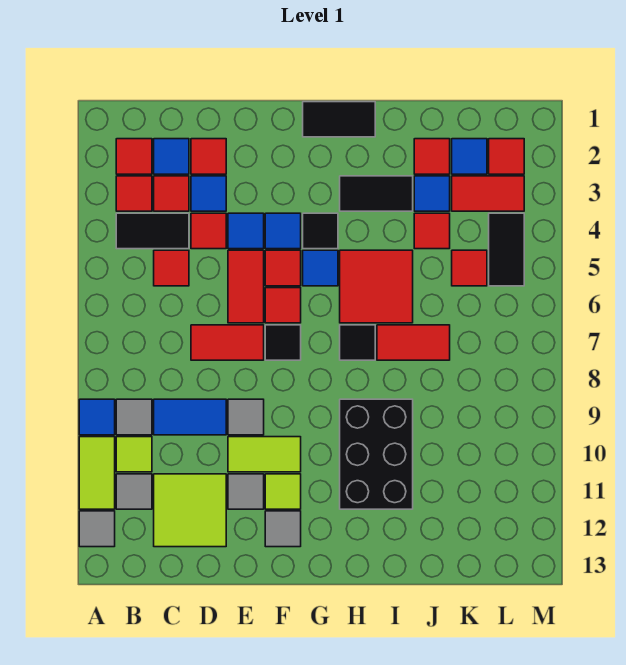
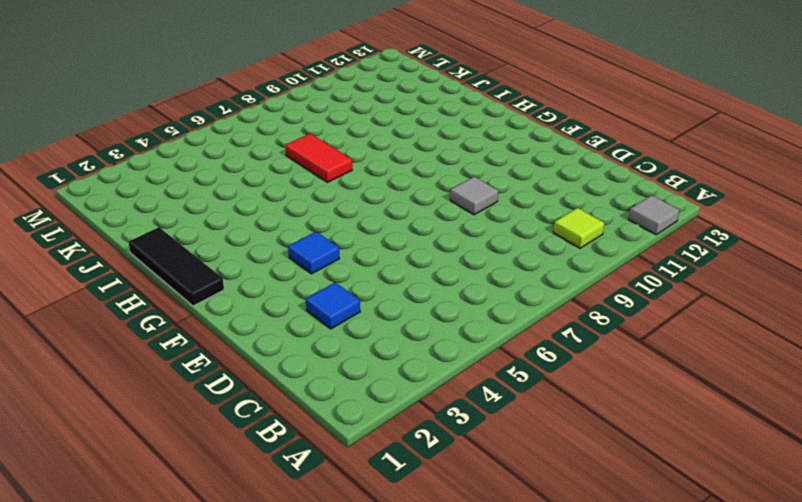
black 1x3 tile [128,227,224,306] -> black 1x2 tile [303,102,375,137]
none -> blue 1x1 tile [79,399,115,435]
none -> lime 1x2 tile [79,437,115,509]
none -> red 1x1 tile [116,139,152,174]
none -> red 1x1 tile [116,176,152,211]

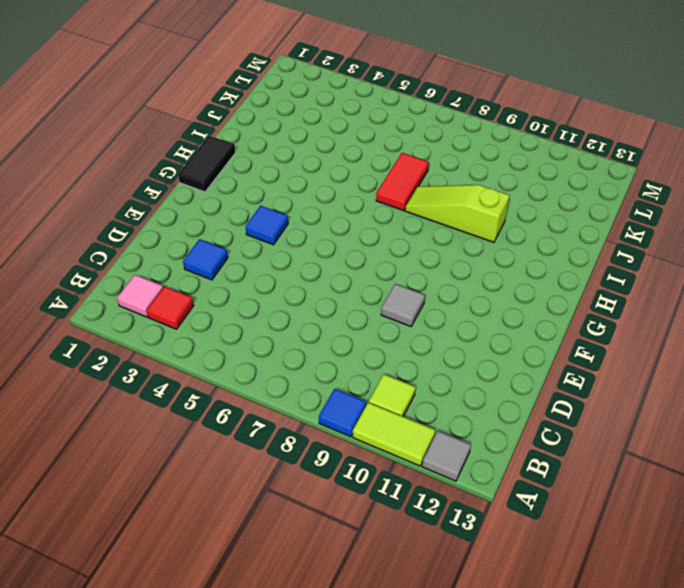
pink 1x1 tile [117,275,163,317] -> red 1x1 tile [116,139,152,174]
lime 1x3 slope [405,185,510,242] -> black 2x3 brick [340,399,413,509]
none -> black 1x2 tile [116,213,189,249]
none -> grey 1x1 tile [116,399,152,435]
none -> grey 1x1 tile [116,474,152,509]
none -> blue 1x1 tile [154,139,189,174]

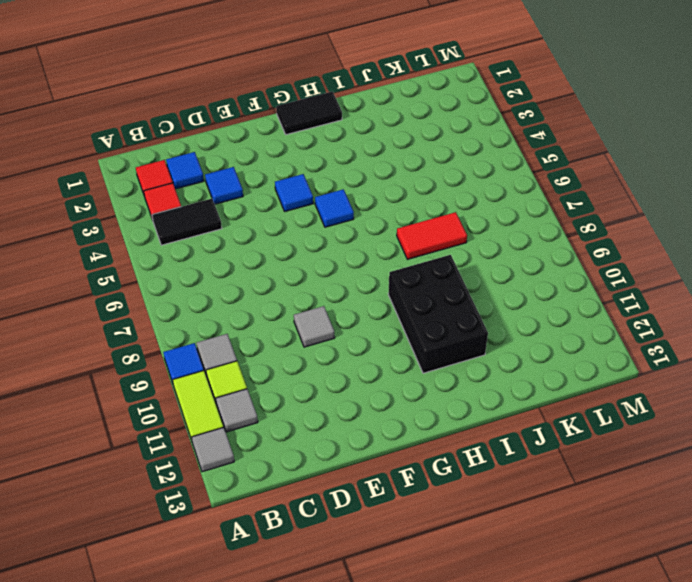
none -> red 1x1 tile [154,176,189,211]
none -> red 1x1 tile [154,250,189,286]
none -> blue 1x2 tile [154,399,226,435]
none -> lime 2x2 tile [154,474,226,547]

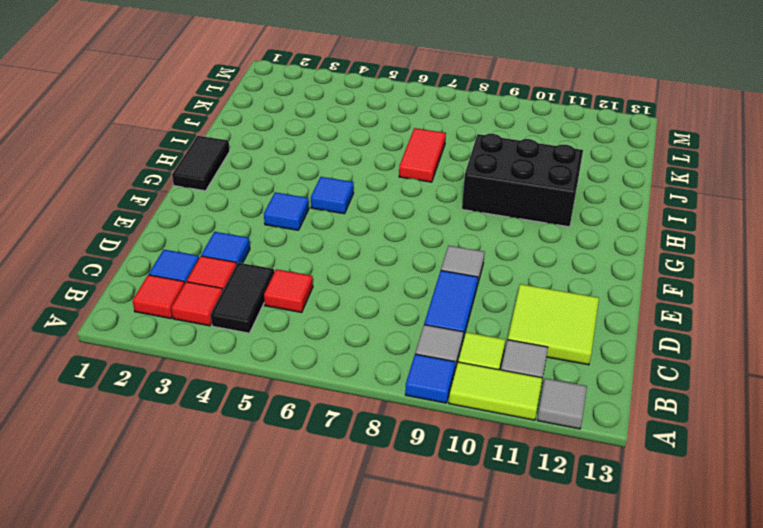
none -> red 1x1 tile [191,139,226,174]
none -> red 1x1 tile [191,213,226,249]
none -> red 1x2 tile [191,325,264,360]
none -> blue 1x1 tile [228,213,264,249]

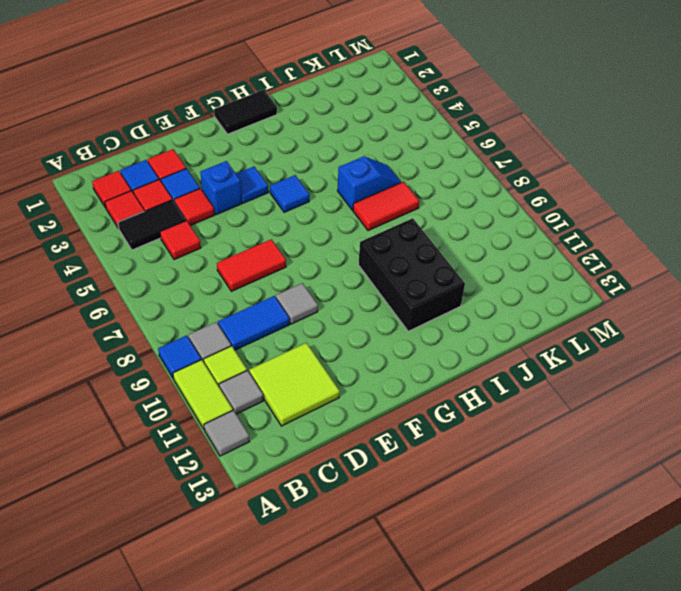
blue 1x1 brick [200,161,241,215] -> blue 1x1 tile [228,213,264,249]
blue 1x2 slope [337,156,401,210] -> red 2x2 tile [340,250,413,323]
none -> red 1x2 tile [228,250,264,323]
none -> lime 1x2 tile [228,437,301,472]
none -> grey 1x1 tile [228,474,264,509]
none -> red 1x1 tile [265,250,301,286]

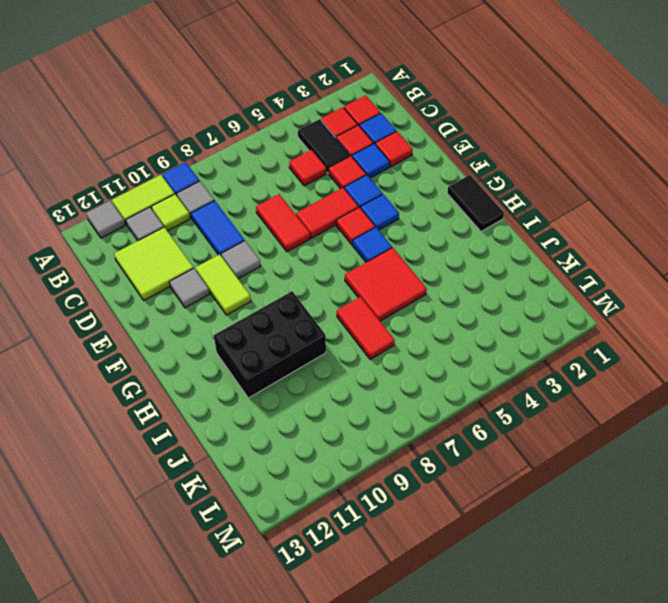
none -> red 1x1 tile [265,288,301,323]
none -> black 1x1 tile [265,325,301,360]
none -> lime 1x1 tile [265,474,301,509]
none -> grey 1x1 tile [265,511,301,547]

